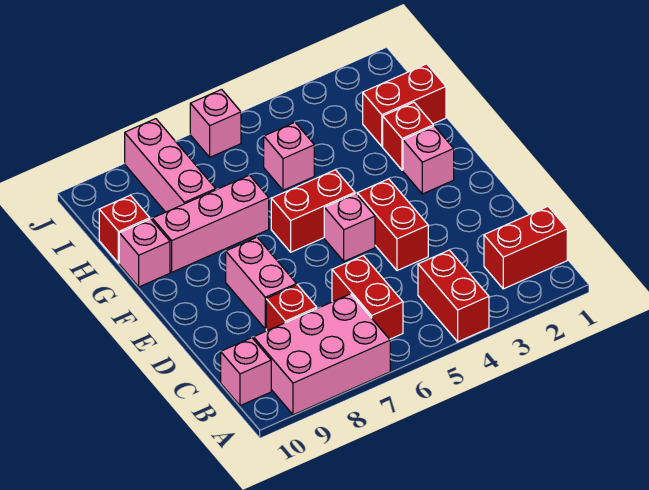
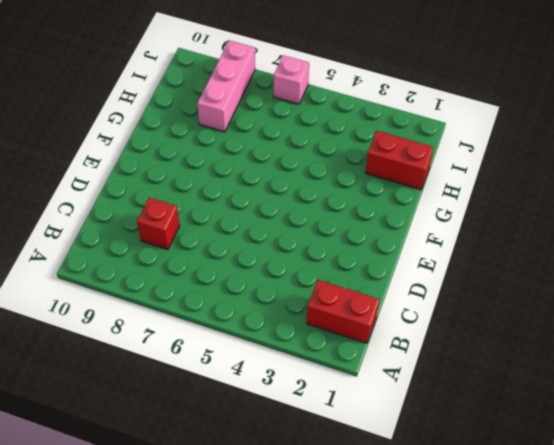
none -> red 1x2 brick [418,250,489,342]
none -> pink 2x3 brick [254,294,390,415]
none -> red 1x2 brick [332,256,403,339]

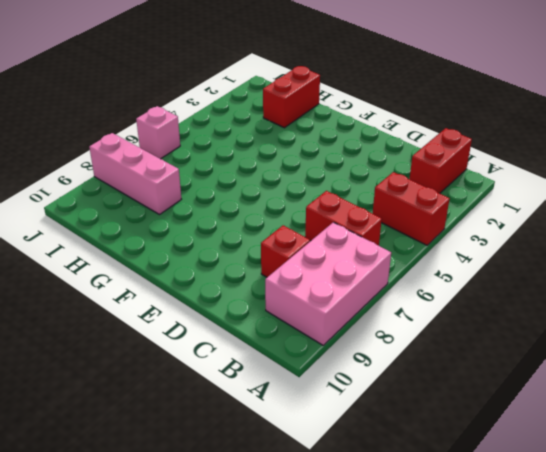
none -> pink 1x1 brick [221,338,271,406]
none -> red 1x2 brick [357,179,428,271]
none -> pink 1x2 brick [226,237,297,329]

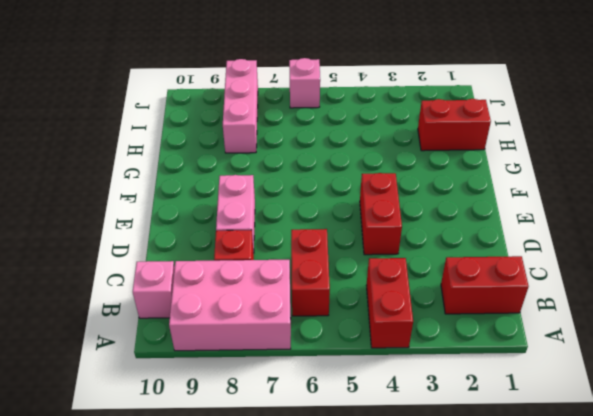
none -> pink 1x1 brick [324,193,375,261]
none -> pink 1x1 brick [403,126,454,194]
none -> red 1x2 brick [271,170,355,252]

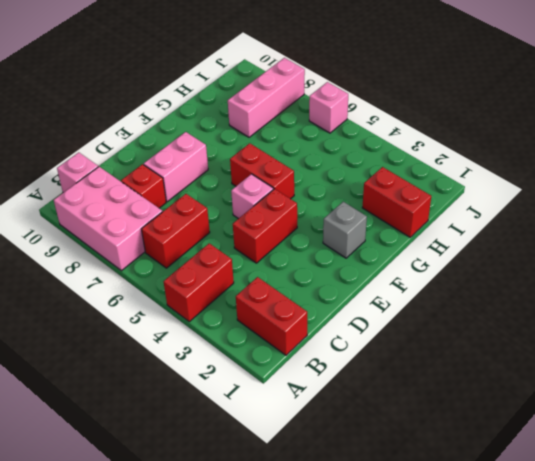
grey 1x1 brick [323,202,367,258] -> pink 1x1 brick [403,126,454,194]
none -> red 1x1 brick [383,102,433,170]
none -> pink 1x3 brick [152,175,269,272]
none -> pink 1x1 brick [119,219,170,287]

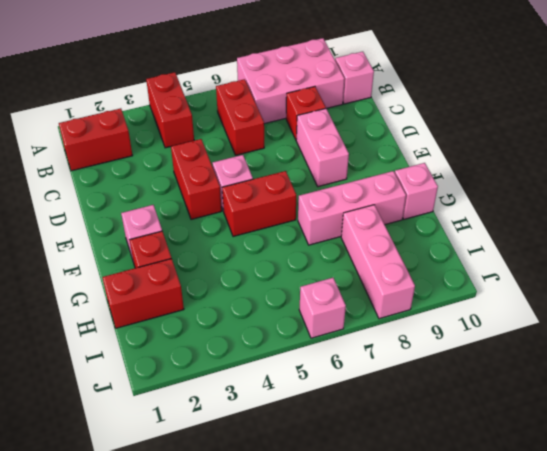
none -> pink 1x1 brick [264,122,314,190]
none -> red 1x1 brick [99,195,150,263]

